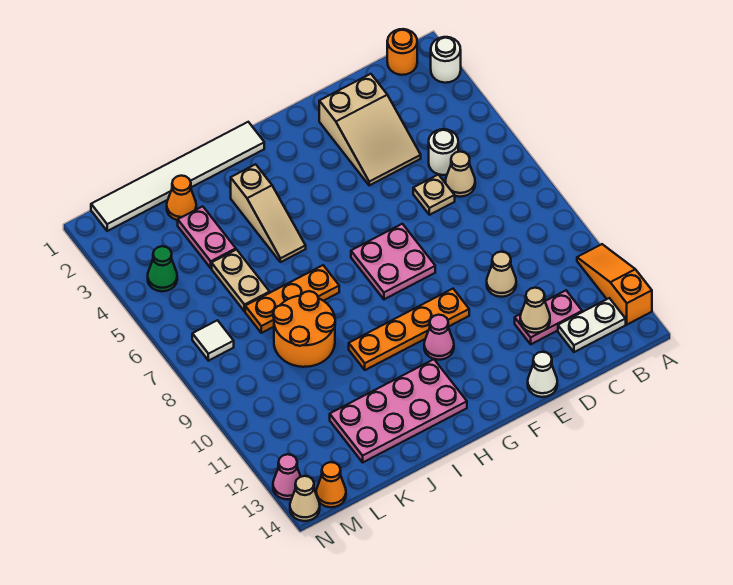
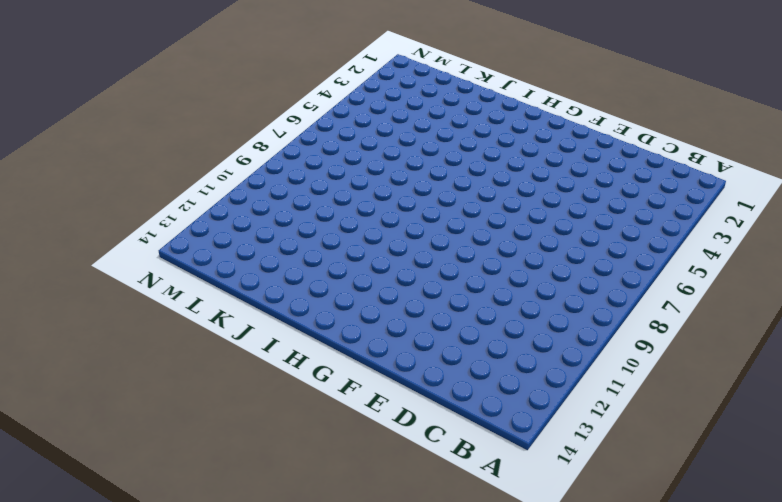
none -> white 1x1 round brick [431,37,461,83]
none -> orange 1x3 slope [577,244,652,324]
none -> orange 1x1 round brick [387,29,417,75]

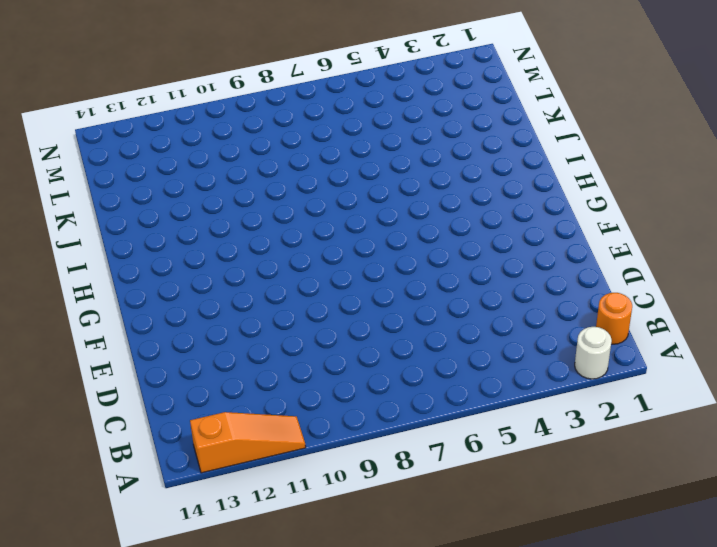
none -> white 1x2 plate [558,298,626,352]
none -> white 1x1 round brick [429,129,458,175]
none -> tan 1x1 cone [445,152,475,197]

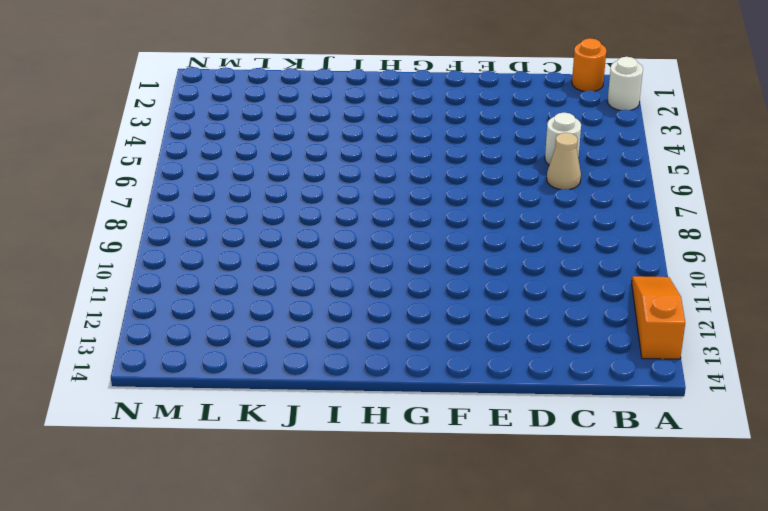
none -> white 1x2 plate [558,298,626,352]
none -> pink 1x2 plate [515,291,582,344]
none -> tan 2x3 slope [319,74,421,185]

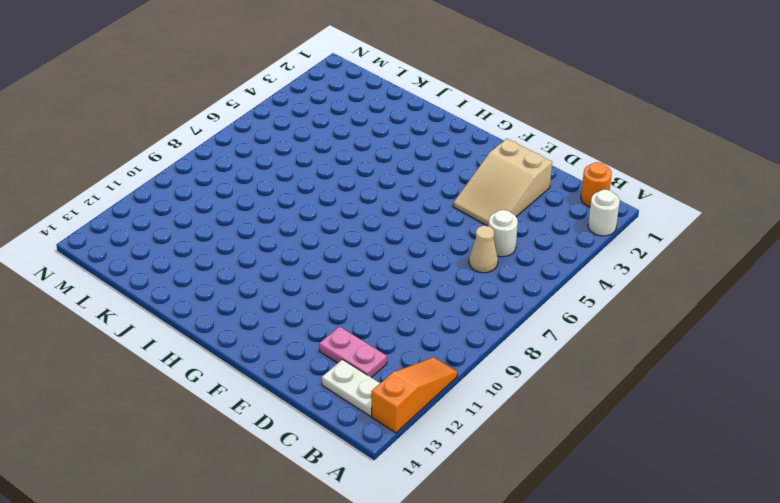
none -> tan 1x1 plate [413,174,455,215]
none -> tan 1x1 cone [487,252,516,297]
none -> white 1x1 cone [528,352,557,397]

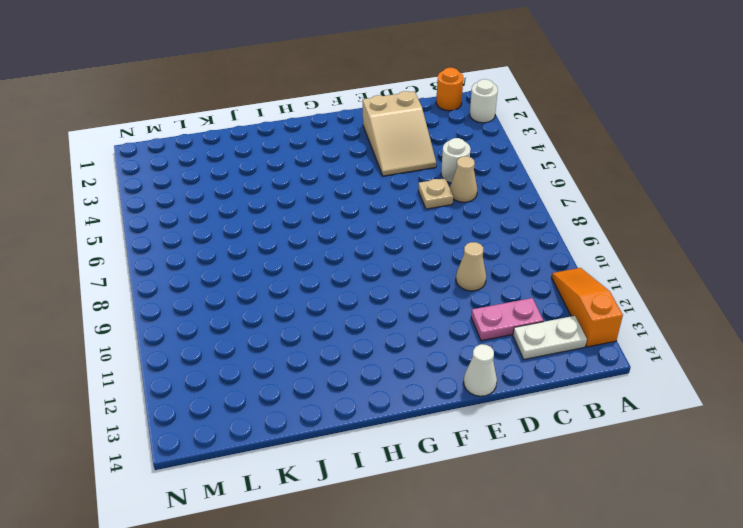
none -> pink 2x2 plate [351,224,435,299]
none -> orange 1x4 plate [349,289,469,370]
none -> pink 1x1 cone [424,315,454,360]

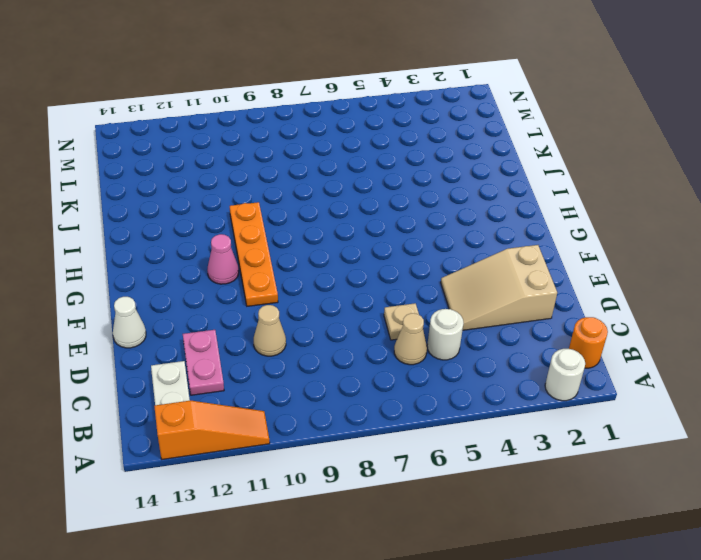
none -> pink 2x2 plate [351,224,435,299]
none -> white 1x6 tile [91,122,264,231]
none -> pink 2x4 plate [330,359,467,462]

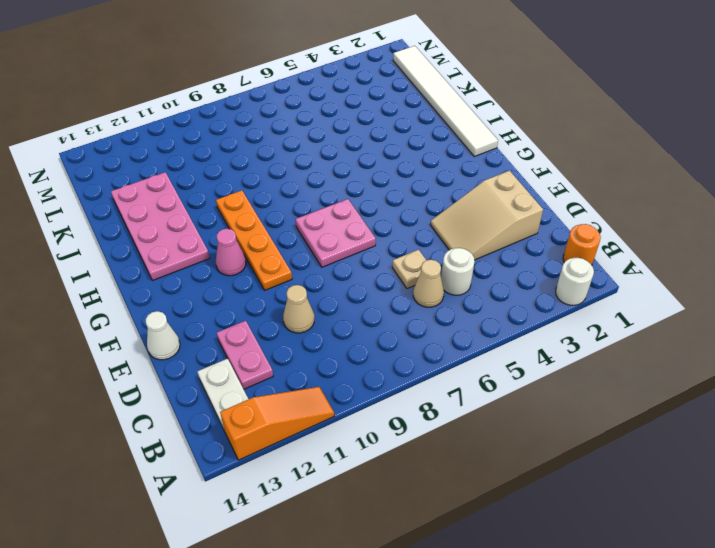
none -> tan 1x3 slope [231,164,306,262]
none -> orange 1x3 plate [245,265,339,333]
none -> orange 2x2 round brick [273,291,335,367]

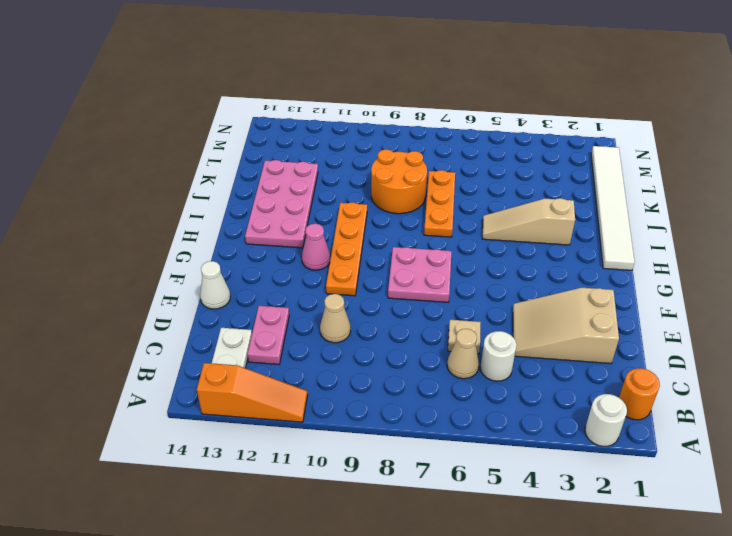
none -> orange 1x1 cone [167,176,196,220]
none -> pink 1x2 plate [178,206,236,268]
none -> tan 1x2 plate [212,250,270,311]

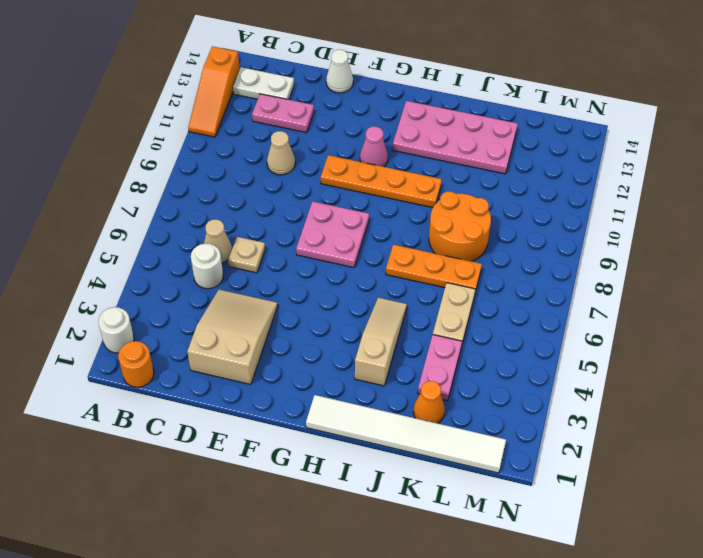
none -> green 1x1 cone [148,246,177,291]
none -> white 1x1 tile [192,320,234,361]
none -> orange 1x1 cone [316,462,346,507]

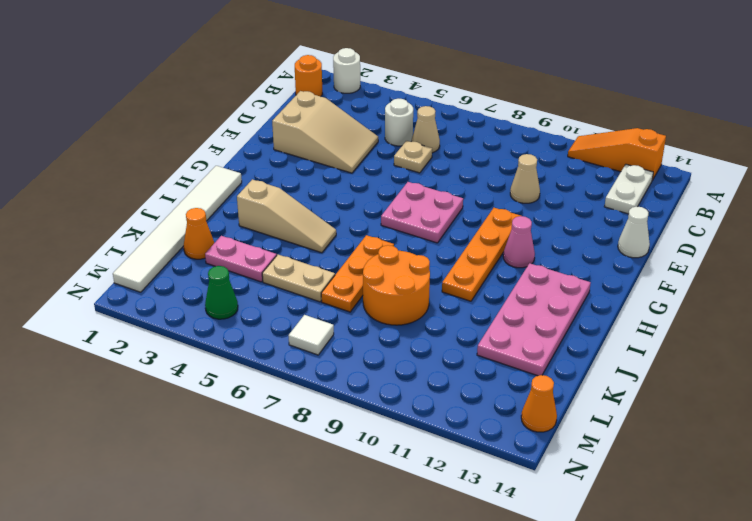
none -> pink 1x2 plate [515,291,582,344]
none -> pink 1x1 cone [273,454,301,499]
none -> tan 1x1 cone [290,476,320,521]

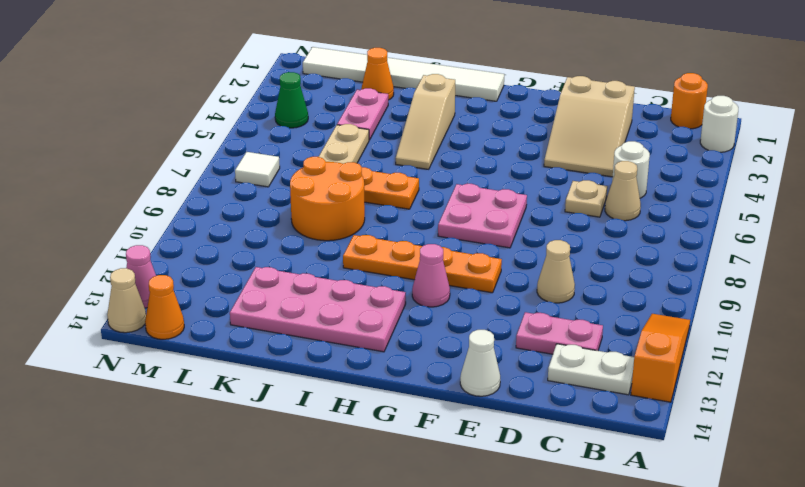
none -> tan 1x1 cone [520,288,550,333]

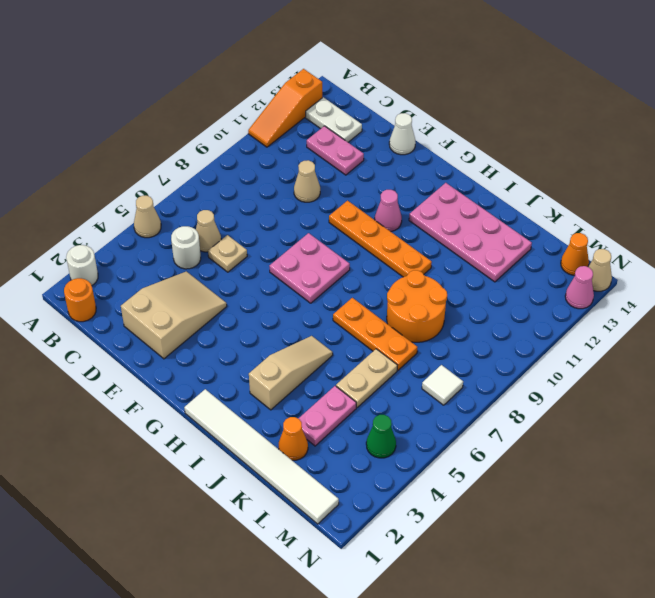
tan 1x1 cone [134,196,161,238] -> tan 1x1 cone moved to [520,288,550,333]

